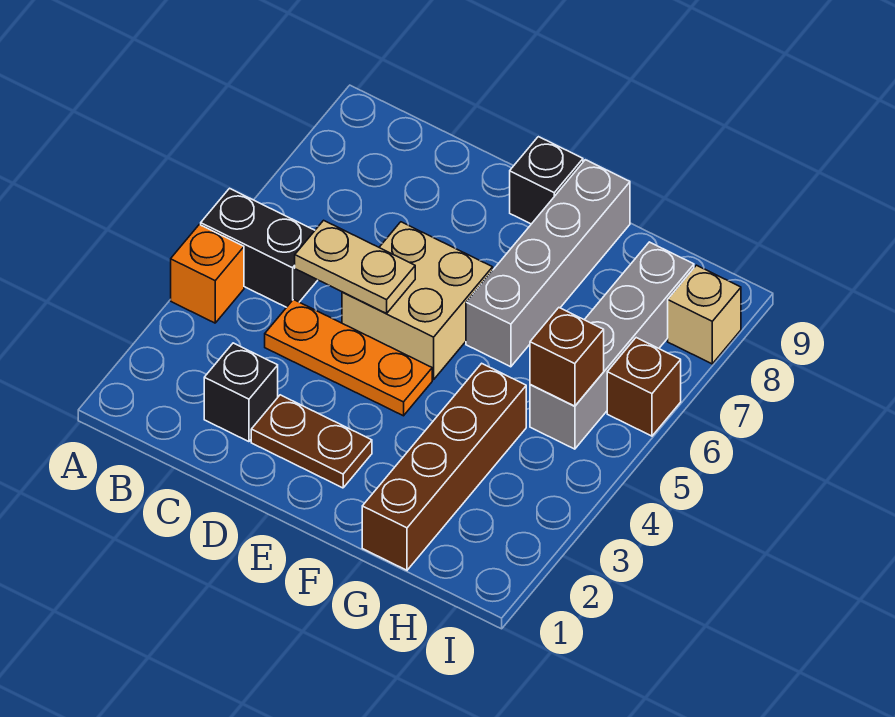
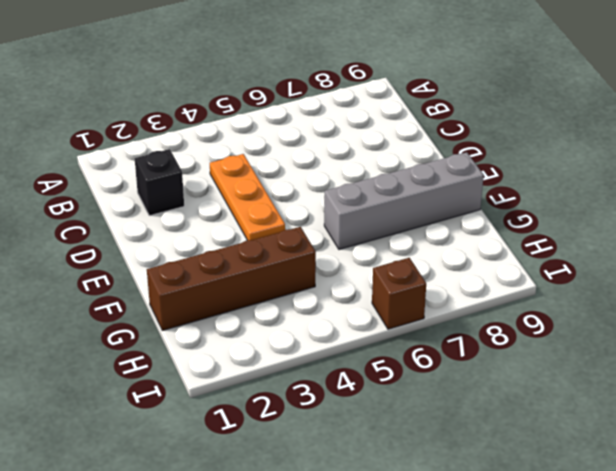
none -> orange 1x1 brick [171,225,244,323]
none -> black 1x2 brick [201,188,318,307]
none -> brown 1x2 plate [251,395,372,488]

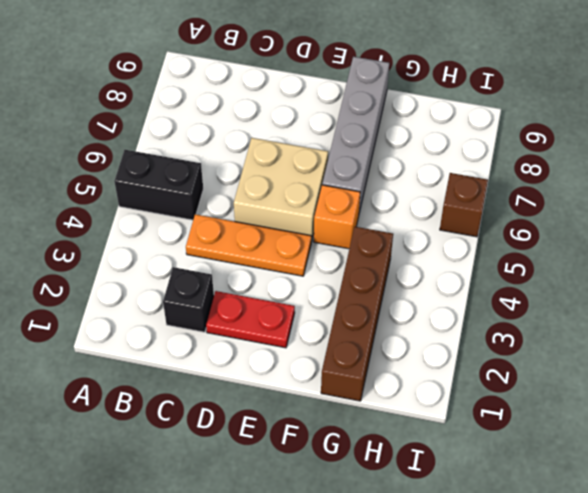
red 1x2 plate [206,291,295,348] -> brown 1x2 plate [251,395,372,488]
orange 1x1 brick [314,185,360,249] -> orange 1x1 brick moved to [171,225,244,323]
none -> black 1x1 brick [510,137,583,224]
none -> grey 1x4 brick [530,242,694,449]
none -> tan 1x1 brick [668,265,741,364]

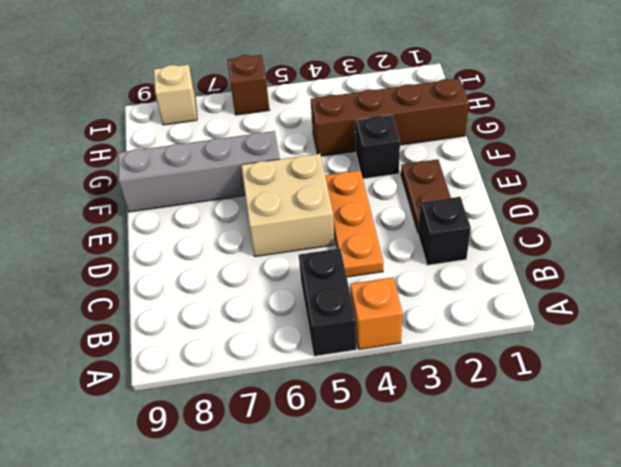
black 1x1 brick [355,115,400,179] -> black 1x1 brick moved to [510,137,583,224]
none -> grey 1x4 brick [530,242,694,449]
none -> tan 1x2 plate [295,220,415,313]
none -> brown 1x1 brick [530,308,604,406]

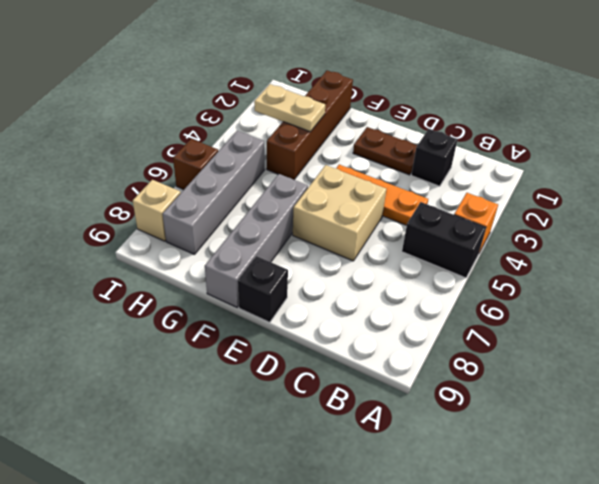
tan 1x2 plate [254,84,325,132] -> tan 1x2 plate moved to [295,220,415,313]
none -> brown 1x1 brick [530,308,604,406]

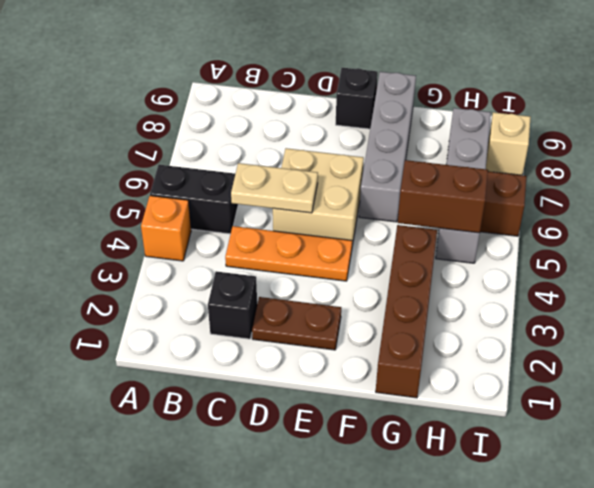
brown 1x2 brick [398,160,488,233] -> brown 1x1 brick [530,308,604,406]

